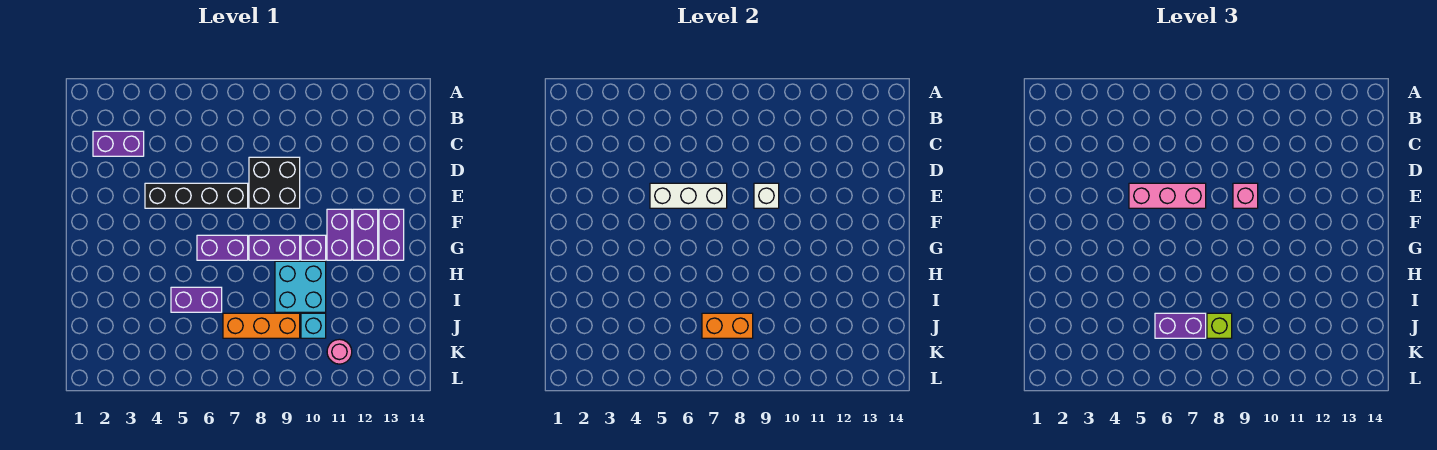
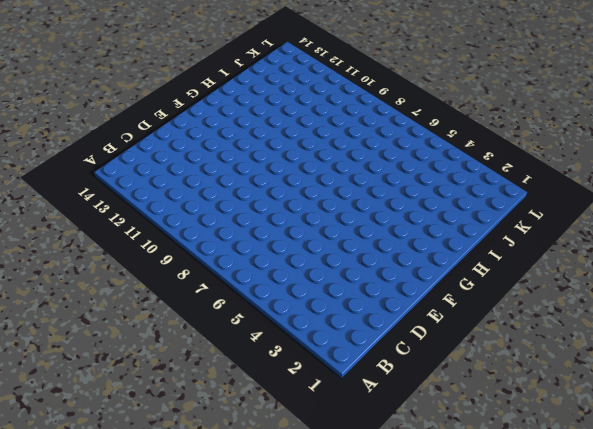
none -> purple 1x2 brick [93,131,144,156]
none -> black 2x2 brick [249,157,300,208]
none -> black 1x4 brick [145,183,248,208]

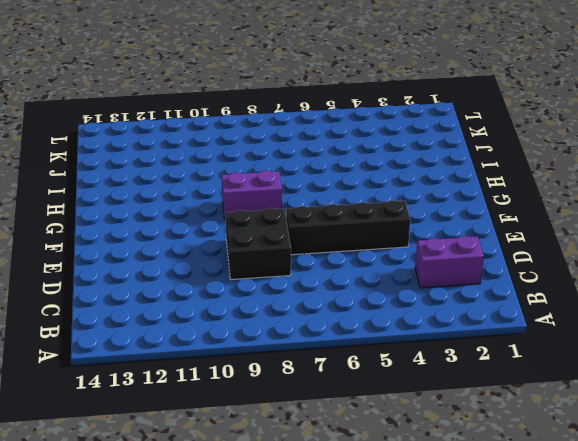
none -> purple 1x2 brick [327,209,352,260]
none -> purple 1x2 brick [353,209,378,260]
none -> purple 1x2 brick [379,209,404,260]

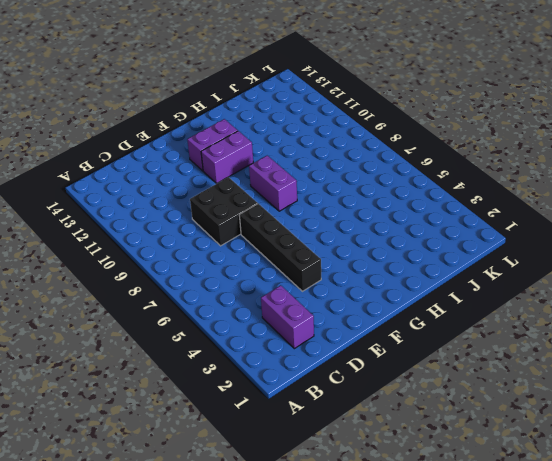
none -> purple 1x2 brick [379,209,404,260]
none -> purple 1x2 brick [197,235,248,260]
none -> purple 1x1 brick [301,235,326,260]

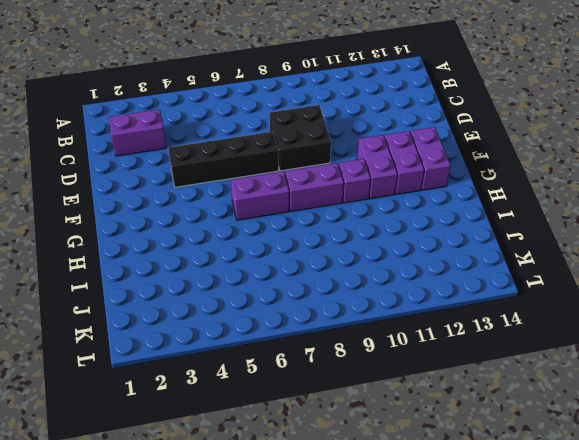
none -> cyan 2x2 brick [275,261,326,312]
none -> purple 1x2 brick [171,287,222,312]
none -> orange 1x3 brick [223,313,300,338]

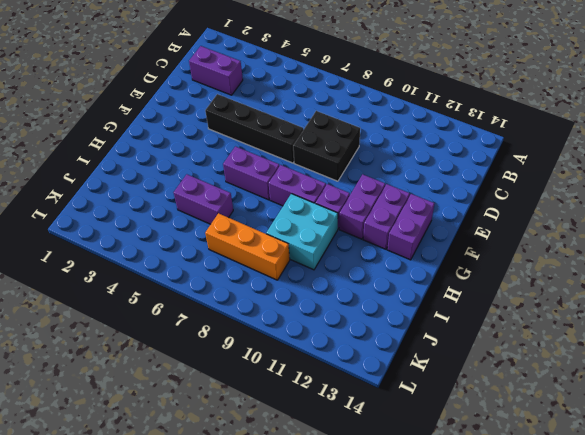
none -> cyan 1x1 brick [301,313,326,338]
none -> pink 1x1 round brick [327,339,352,364]
none -> white 1x3 brick [650,183,727,208]

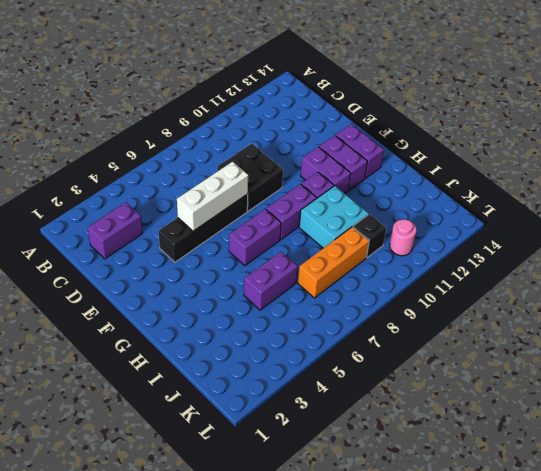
black 1x1 brick [353,214,386,258] -> cyan 1x1 brick [301,313,326,338]
none -> white 1x1 brick [754,183,779,208]
none -> orange 1x2 brick [702,313,753,338]
none -> pink 1x3 brick [1129,183,1206,208]

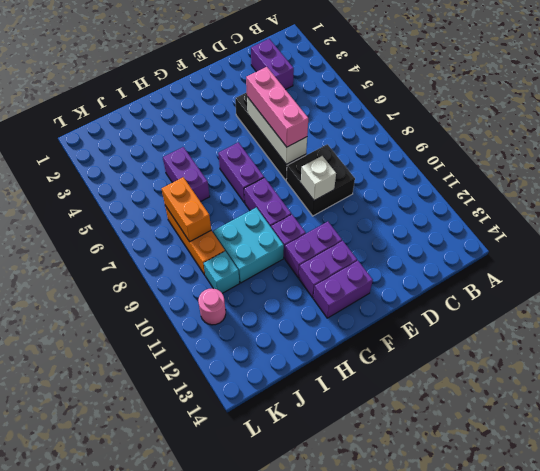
none -> pink 1x1 brick [1233,183,1258,208]
none -> purple 1x2 brick [1155,313,1206,338]
none -> lime 1x1 brick [1207,313,1232,338]

